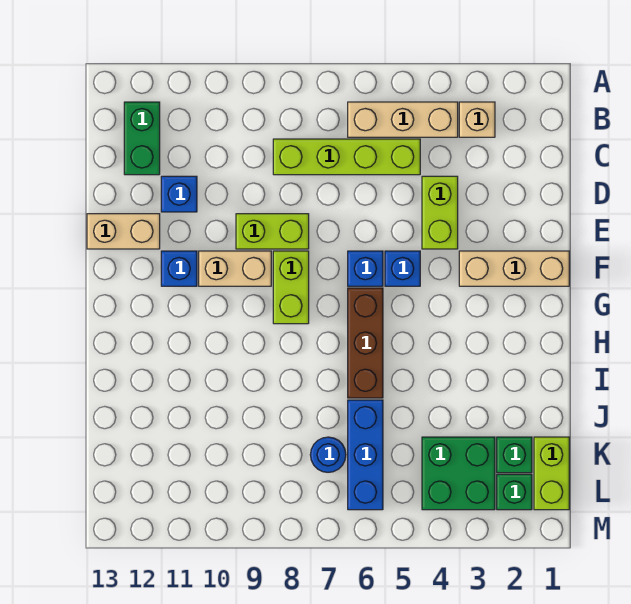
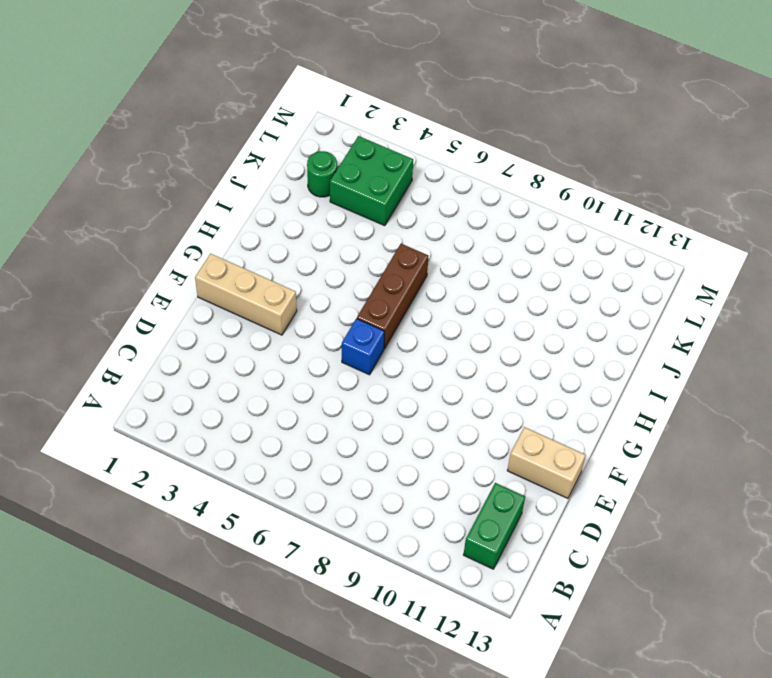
green 1x1 round brick [307,151,337,197] -> green 1x1 brick [497,437,532,473]
none -> tan 1x1 brick [459,102,495,137]
none -> tan 1x3 brick [348,102,458,137]
none -> lime 1x4 brick [273,139,420,175]

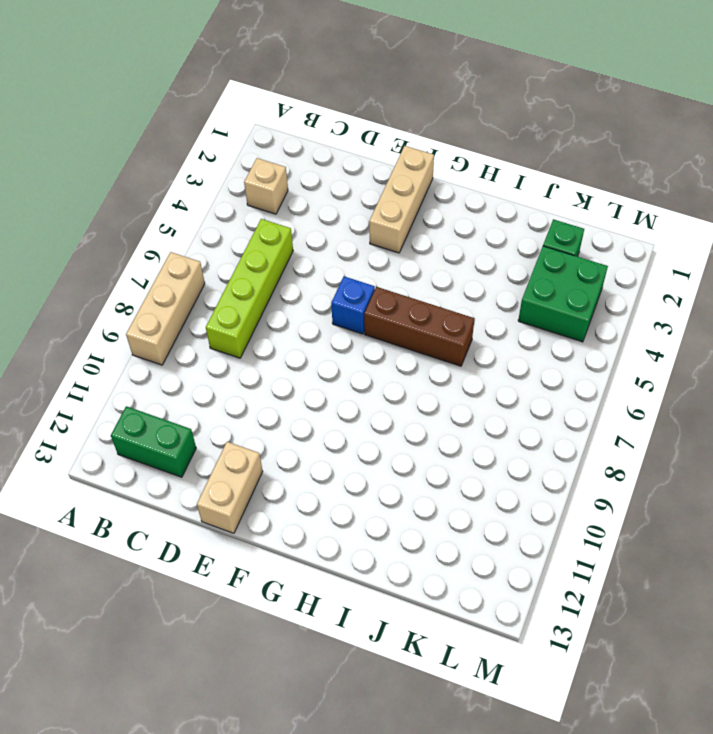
tan 1x3 brick [126,252,205,365] -> tan 1x3 brick moved to [348,102,458,137]
none -> lime 1x2 brick [422,176,458,249]
none -> blue 1x1 brick [161,176,197,212]
none -> lime 1x2 brick [236,214,309,249]

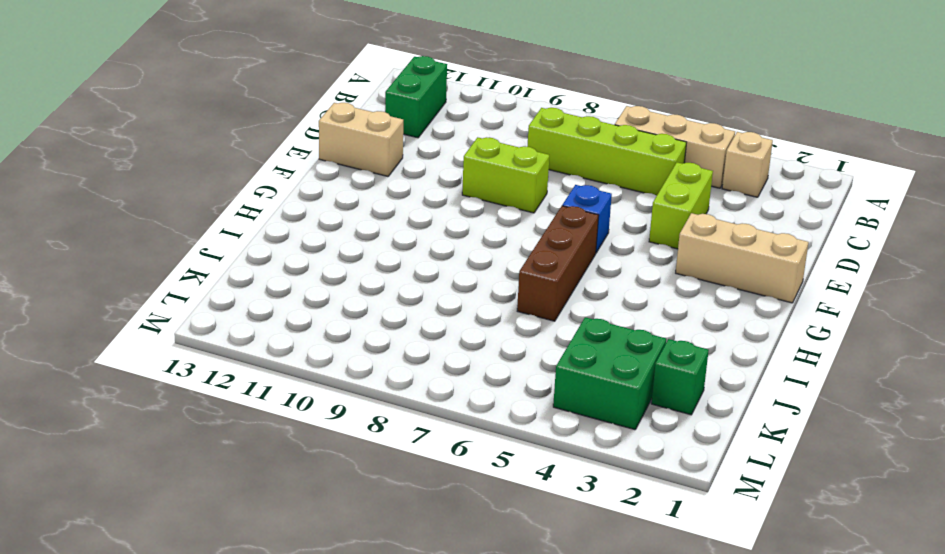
none -> blue 1x1 brick [161,176,197,212]
none -> blue 1x1 brick [385,251,420,286]
none -> lime 1x2 brick [273,251,309,324]

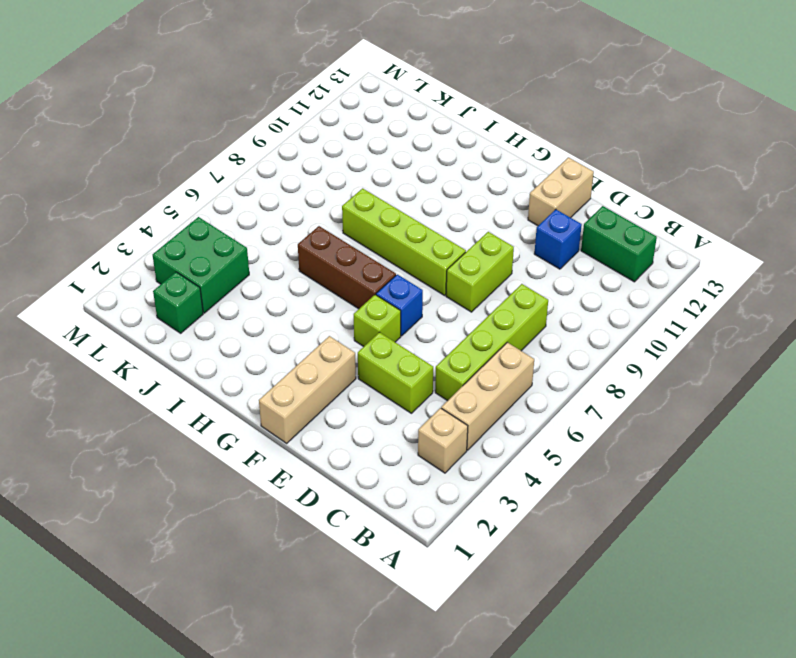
lime 1x1 brick [354,295,401,347] -> blue 1x1 brick [385,251,420,286]
lime 1x4 brick [342,188,466,295] -> lime 1x2 brick [273,251,309,324]
none -> tan 1x2 brick [199,251,271,286]
none -> blue 1x1 brick [161,251,197,286]
none -> blue 1x3 brick [348,400,383,510]

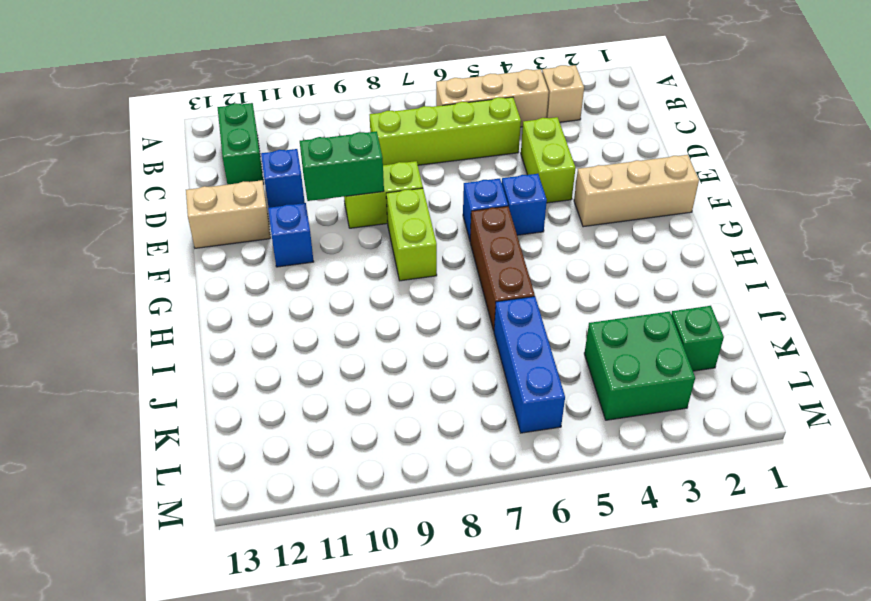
green 1x2 brick [300,131,384,201] -> none
none -> tan 1x2 brick [199,251,271,286]
none -> lime 1x2 brick [534,437,569,510]
none -> blue 1x1 round brick [310,437,346,472]

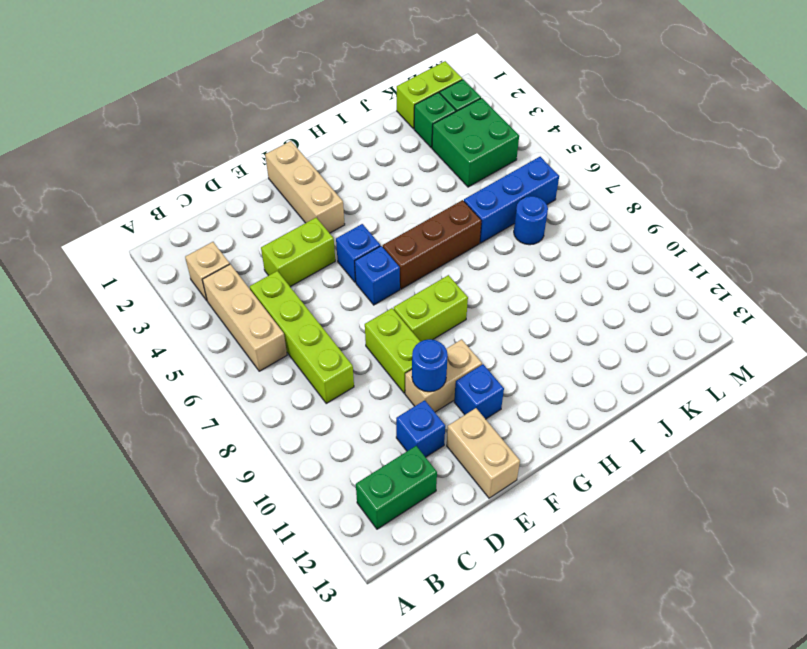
tan 1x2 brick [405,339,482,412] -> tan 1x2 brick turned to [199,251,271,286]
blue 1x1 round brick [412,340,448,392] -> none

